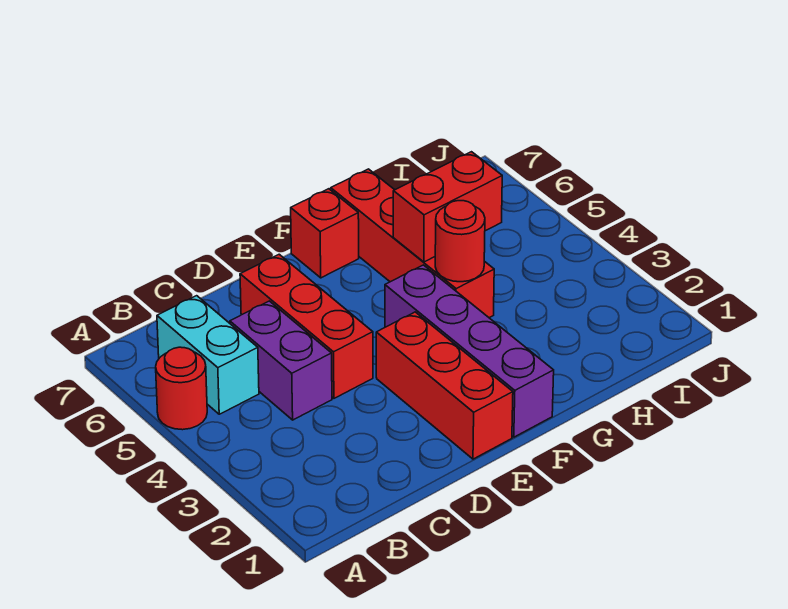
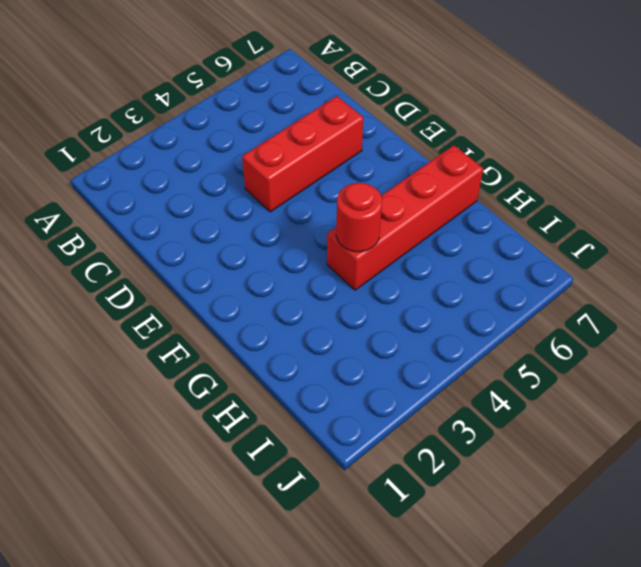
none -> red 1x1 round brick [156,347,207,430]
none -> cyan 1x2 brick [157,296,259,414]

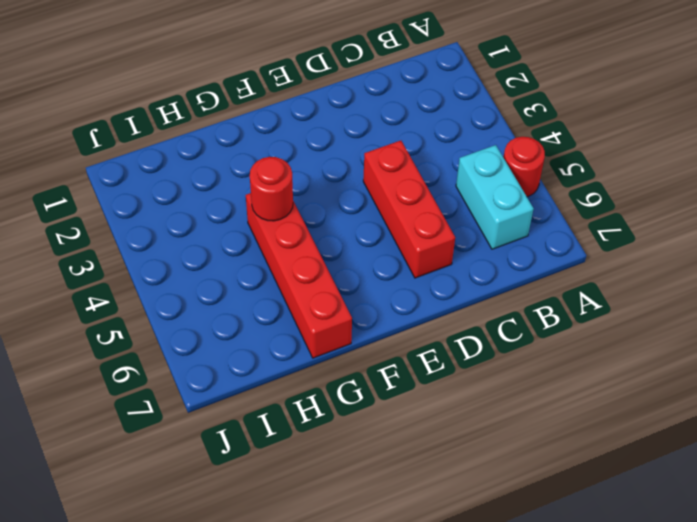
none -> purple 1x2 brick [230,301,332,420]
none -> red 1x3 brick [376,312,513,459]

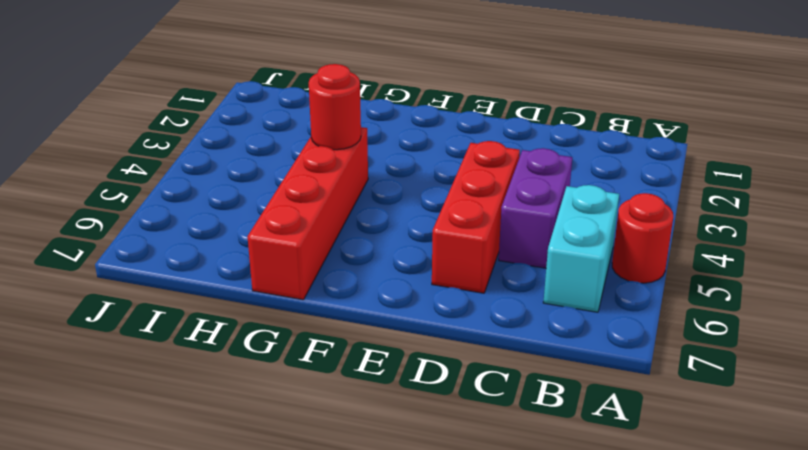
none -> red 1x3 brick [376,312,513,459]
none -> purple 1x4 brick [385,265,554,437]

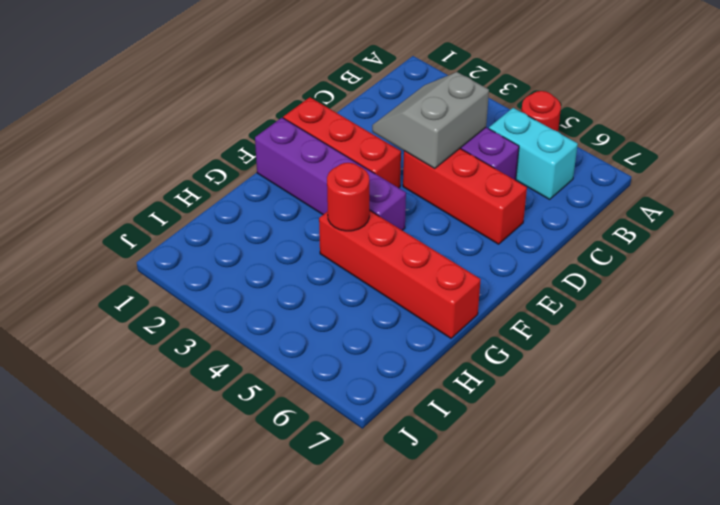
grey 2x2 slope [372,72,489,169] -> none
none -> red 1x1 brick [291,189,359,278]
none -> red 1x2 brick [393,152,502,262]

